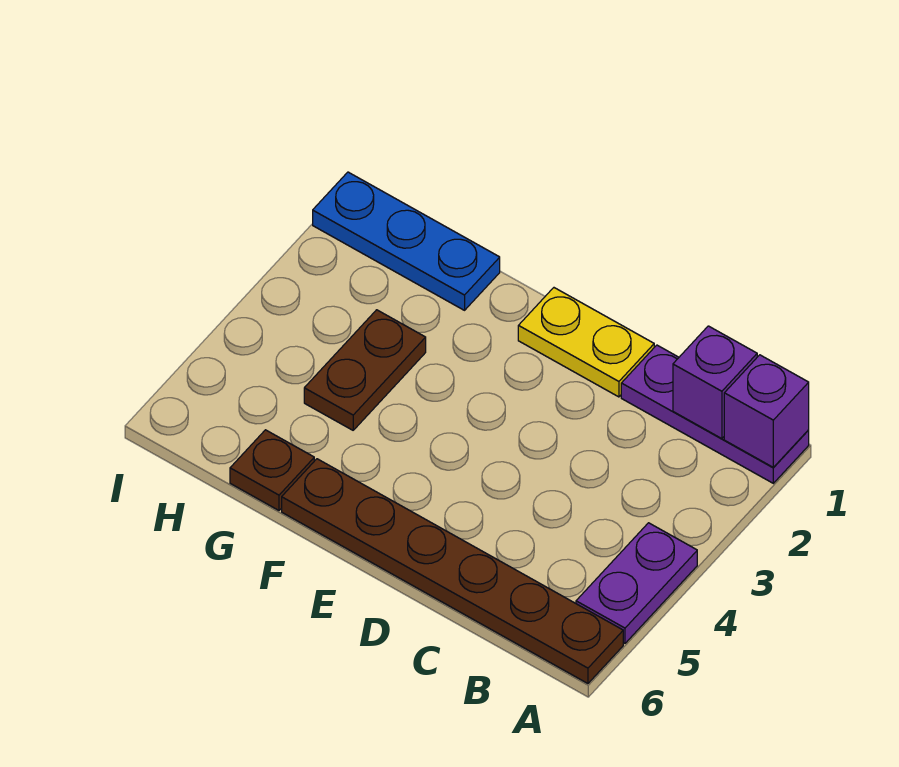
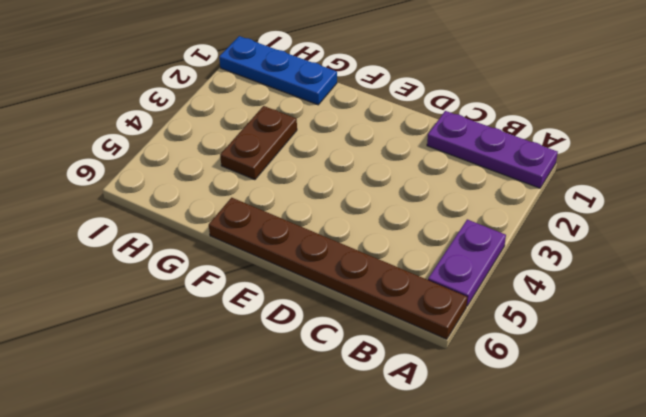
none -> yellow 1x2 plate [518,288,654,397]
none -> brown 1x1 plate [230,430,314,510]

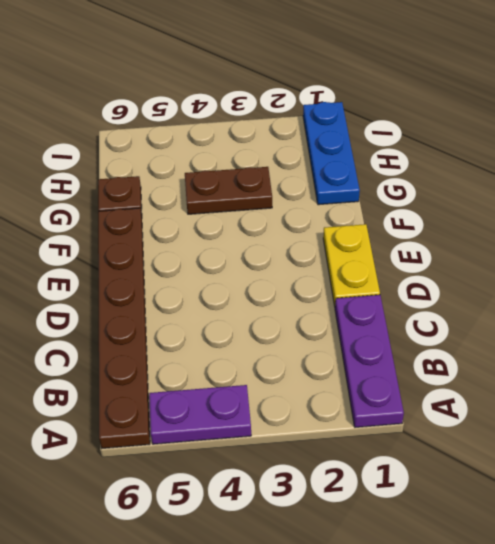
none -> purple 1x1 brick [724,355,809,468]
none -> purple 1x1 brick [673,326,757,439]

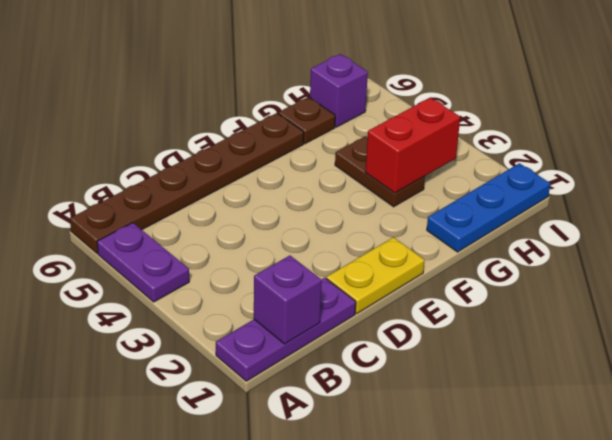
red 1x2 brick [365,97,460,193] -> none
purple 1x1 brick [310,54,368,127] -> purple 1x1 brick moved to [724,355,809,468]

